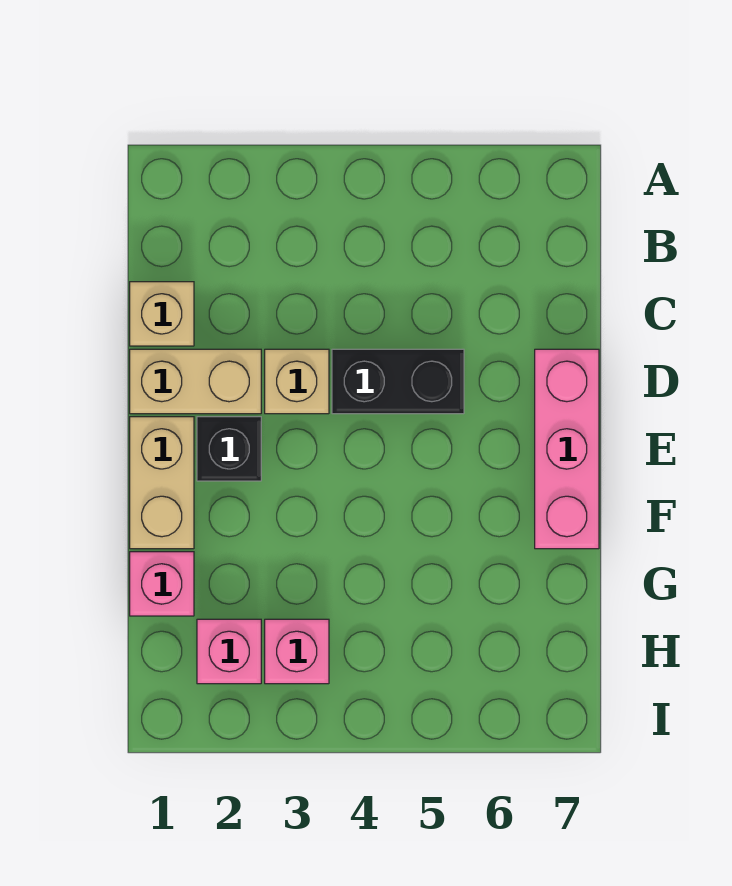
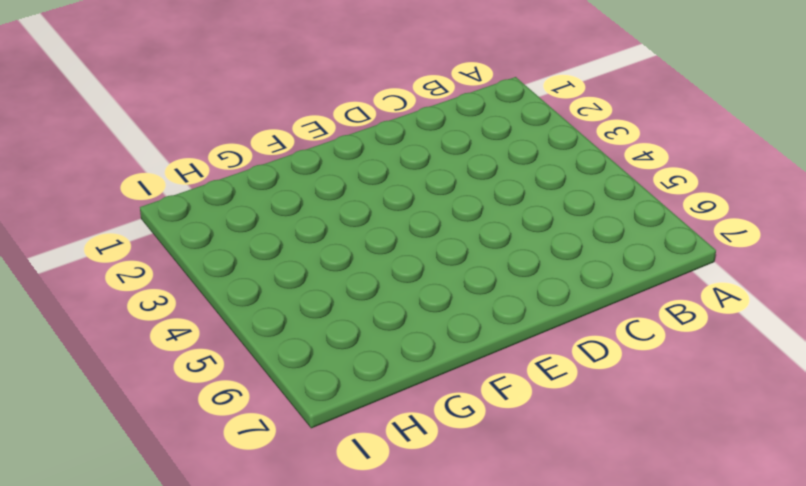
none -> tan 1x1 brick [130,282,194,346]
none -> tan 1x2 brick [130,349,261,414]

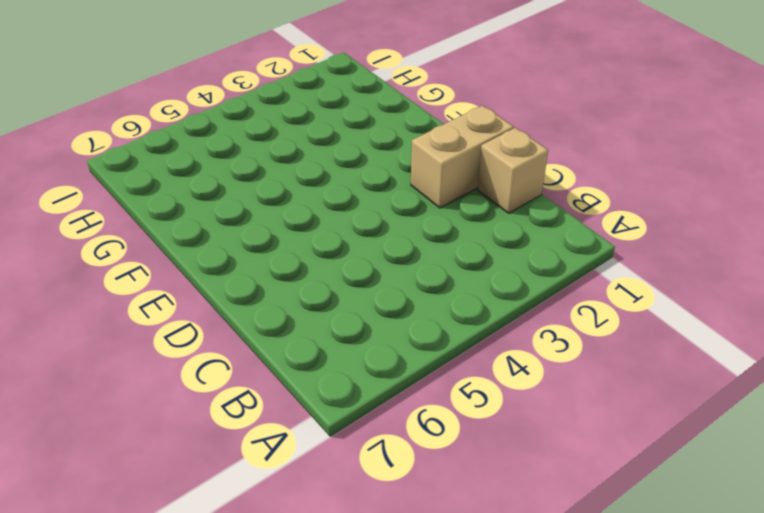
none -> tan 1x1 brick [265,349,329,414]
none -> black 1x2 brick [332,349,464,414]

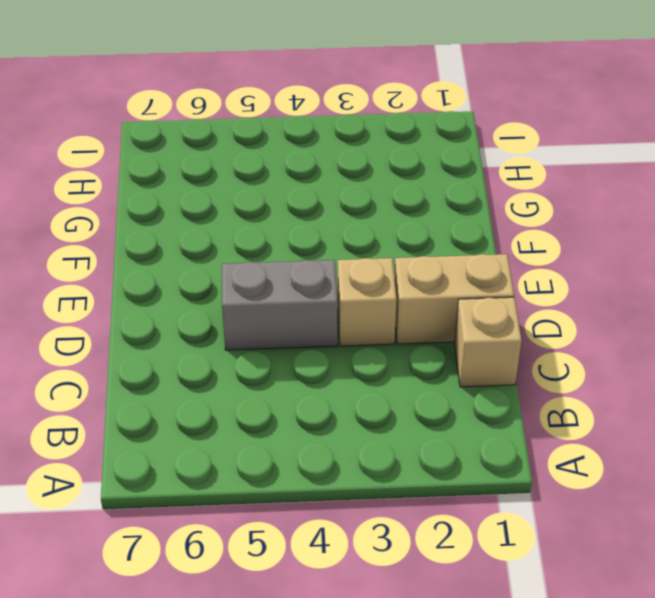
grey 1x2 brick [222,260,338,350] -> black 1x2 brick [332,349,464,414]
none -> pink 1x3 brick [535,349,599,549]
none -> tan 1x2 brick [130,417,194,549]

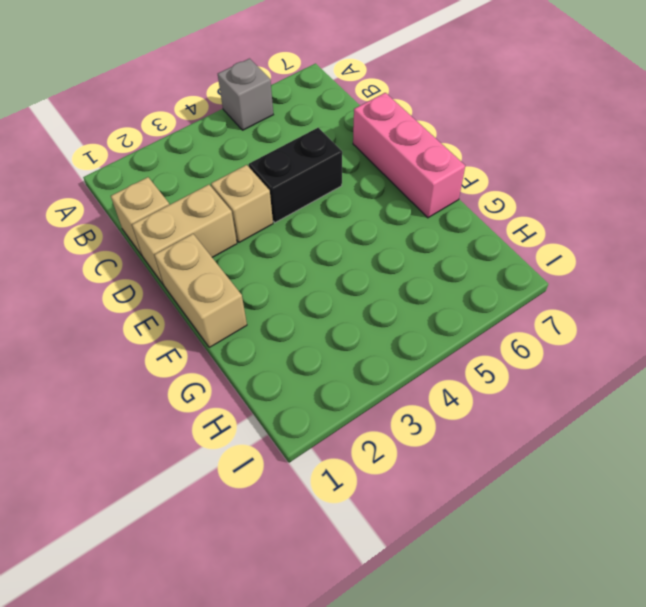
grey 1x1 brick [218,59,273,130] -> none
none -> black 1x1 brick [197,417,261,481]
none -> pink 1x1 brick [130,552,194,616]

